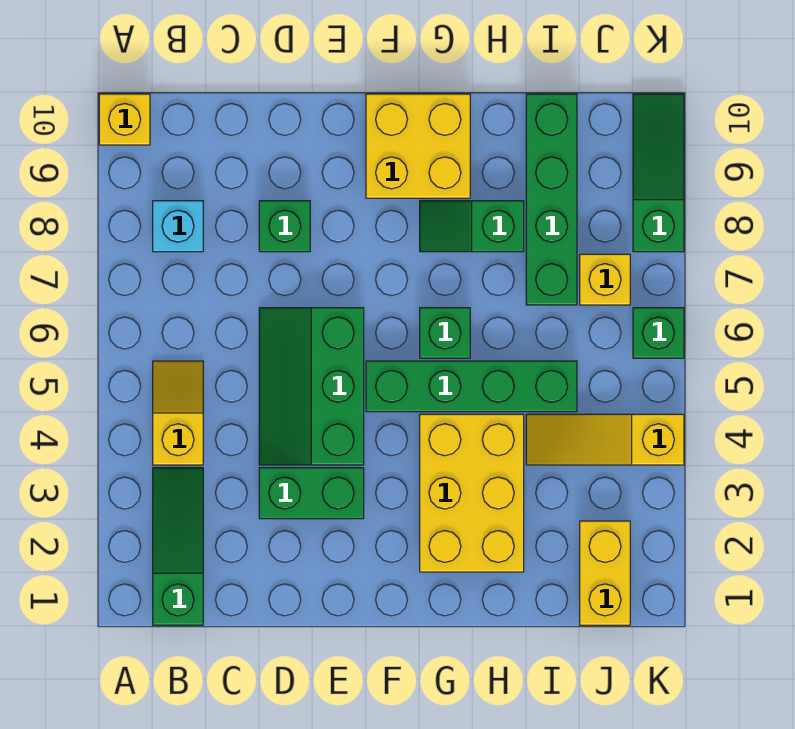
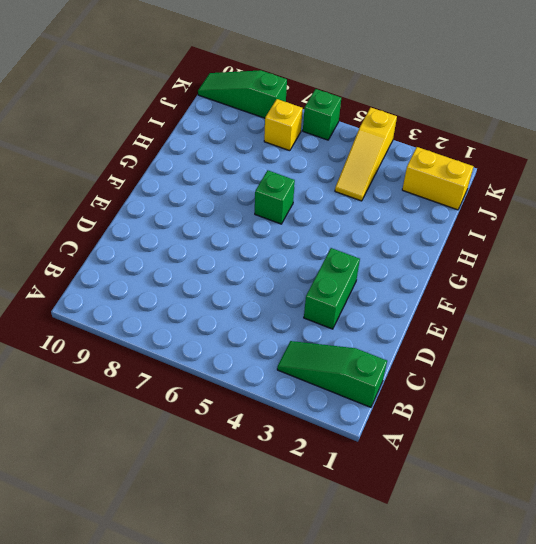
none -> yellow 1x1 brick [99,94,150,145]
none -> yellow 1x2 slope [153,361,203,465]
none -> cyan 1x1 brick [153,201,203,252]

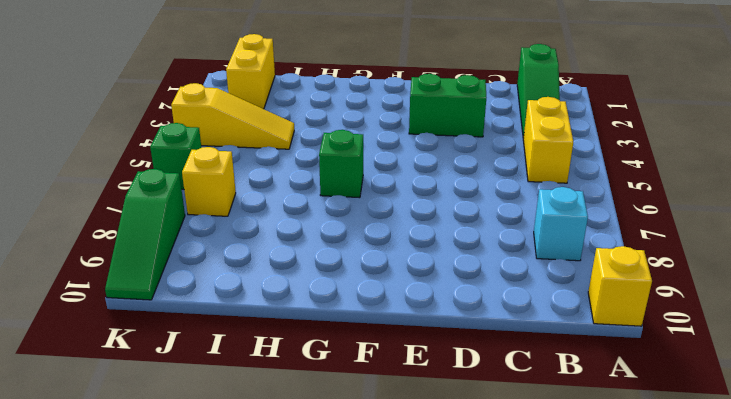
yellow 1x2 brick [523,97,573,183] -> yellow 1x2 slope [153,361,203,465]
none -> green 2x3 slope [259,308,364,465]
none -> green 1x1 brick [259,201,310,252]
none -> green 1x4 brick [366,361,577,412]

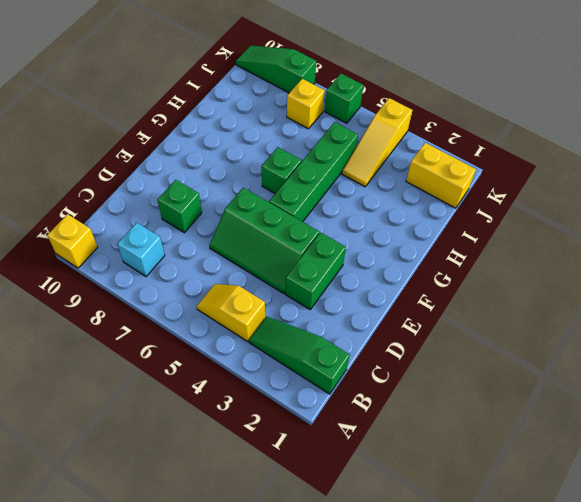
none -> yellow 2x2 brick [366,94,470,198]
none -> yellow 2x3 brick [420,414,524,572]
none -> green 1x2 slope [420,201,524,252]

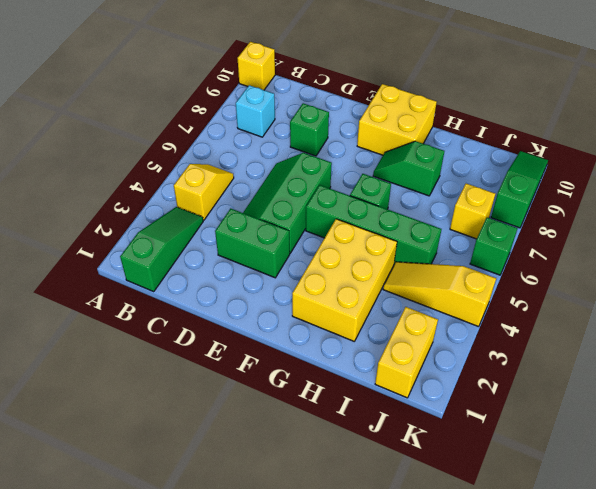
none -> green 1x4 brick [526,94,577,305]

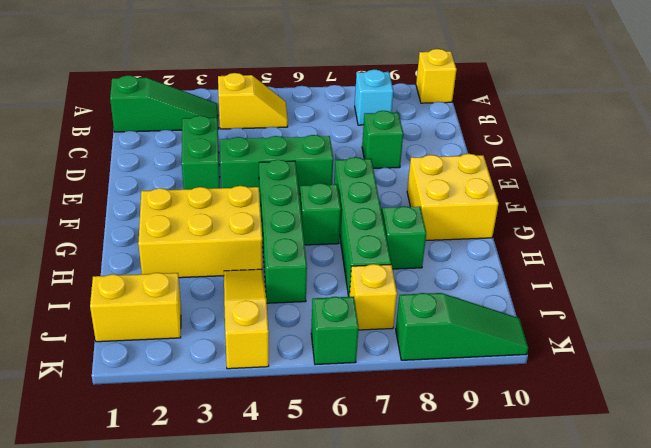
green 1x4 brick [334,157,391,296] -> green 1x4 brick turned to [526,94,577,305]

